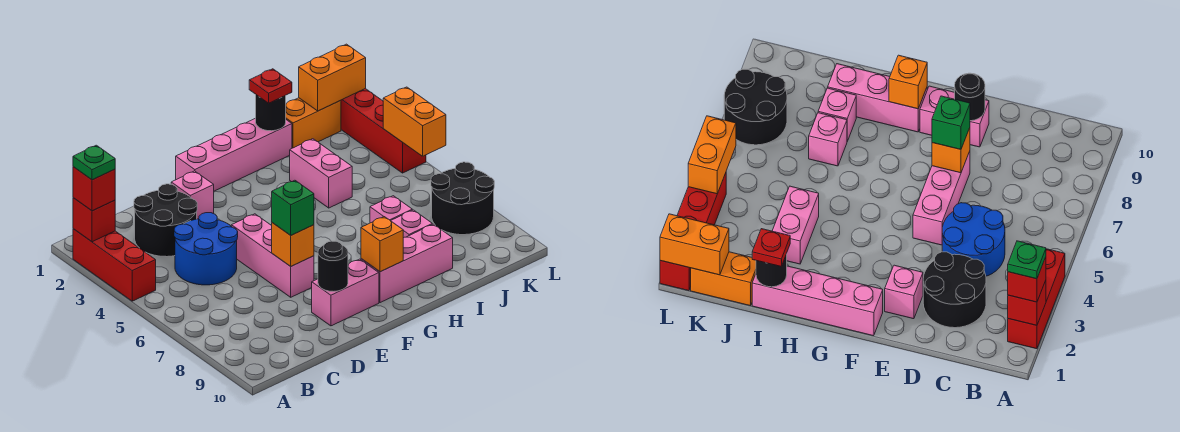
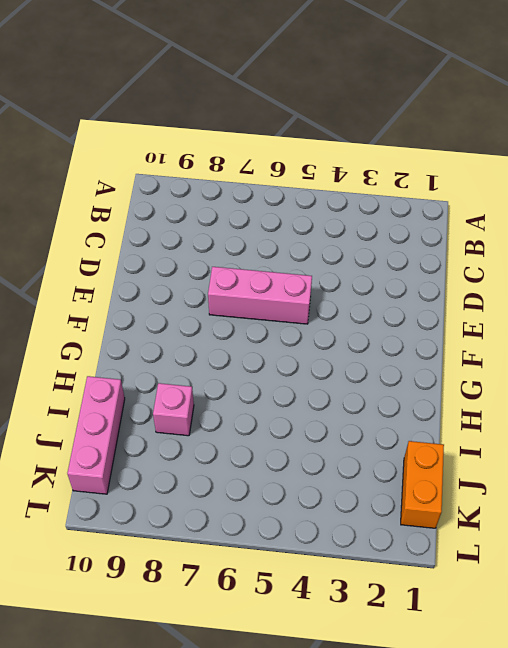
pink 1x3 brick [67,376,125,494] -> pink 1x3 brick moved to [361,224,453,303]
none -> red 1x3 brick [73,229,156,301]
none -> black 2x2 round brick [134,184,197,257]
none -> blue 2x2 round brick [174,213,238,285]

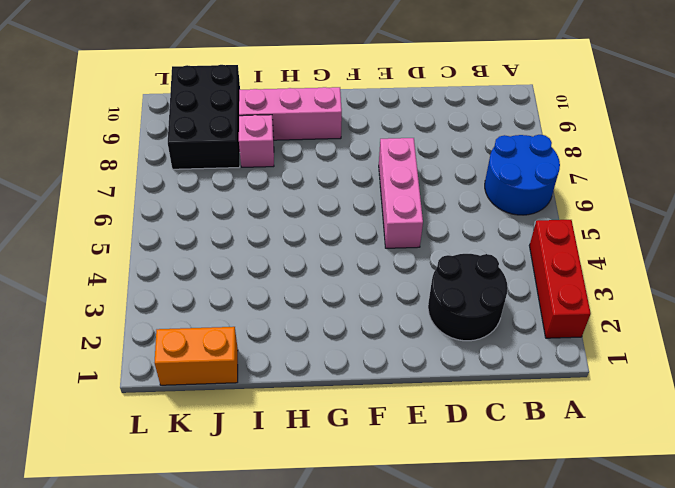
blue 2x2 round brick [485,135,560,215] -> blue 2x2 round brick moved to [174,213,238,285]
black 2x3 brick [168,65,240,169] -> black 2x2 round brick [431,162,494,235]
none -> pink 1x1 brick [171,171,214,219]
none -> pink 1x2 brick [312,259,379,326]
none -> pink 1x4 brick [176,118,292,191]

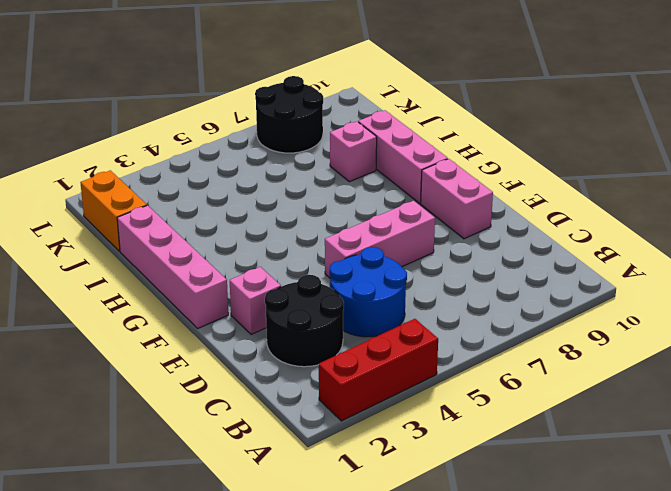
none -> pink 1x2 brick [290,139,352,208]
none -> pink 1x1 brick [370,196,412,223]
none -> red 1x4 brick [341,89,426,173]

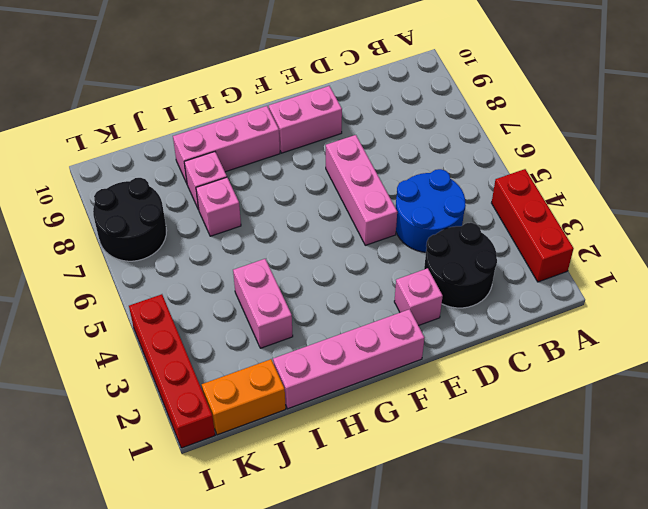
none -> red 1x1 brick [73,198,115,242]
none -> orange 1x1 brick [272,223,314,266]
none -> black 1x1 round brick [318,241,348,291]

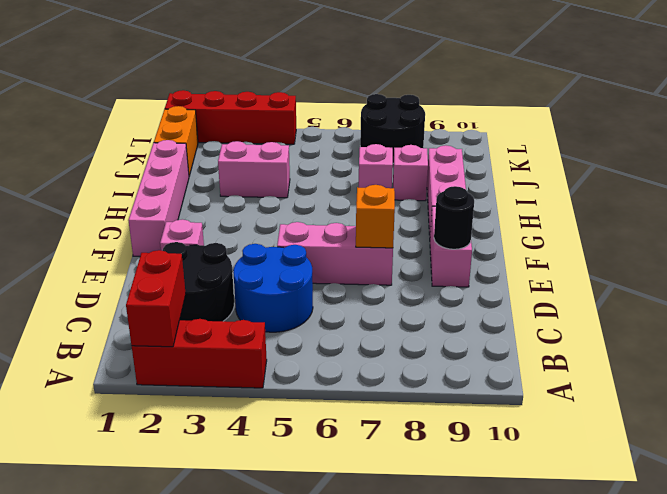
red 1x2 brick [126,250,186,347] -> red 1x1 brick [73,198,115,242]
none -> orange 1x1 brick [361,217,403,272]
none -> black 1x1 round brick [256,95,286,131]
none -> orange 1x2 brick [299,44,366,111]

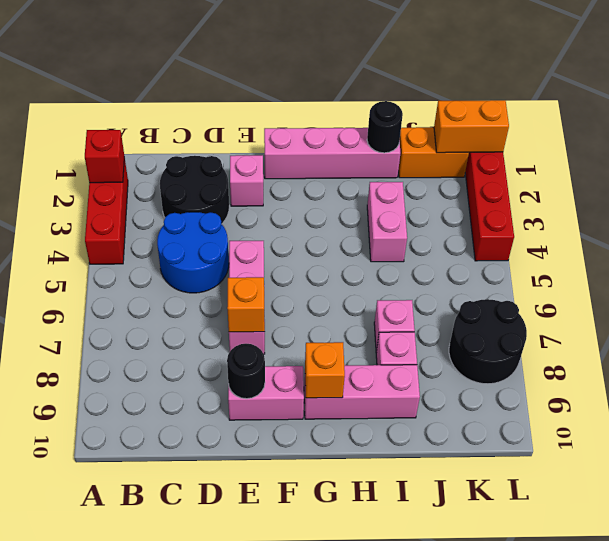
none -> orange 1x2 brick [383,87,446,156]
none -> red 1x1 brick [73,167,115,211]
none -> green 1x1 brick [272,180,314,235]

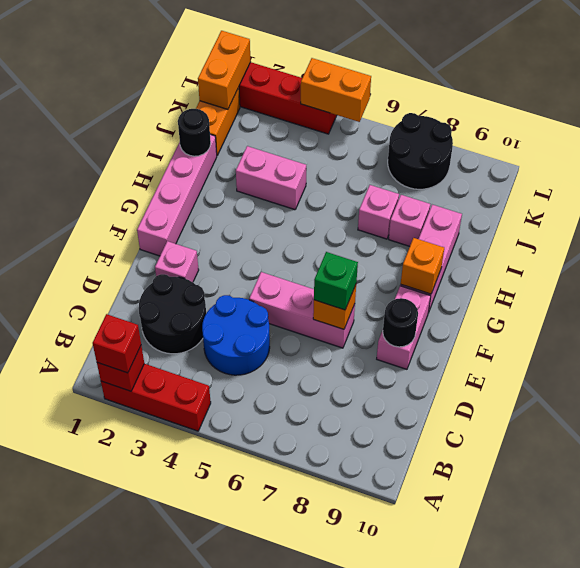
none -> red 1x1 plate [249,69,292,103]
none -> green 1x1 plate [73,145,115,180]

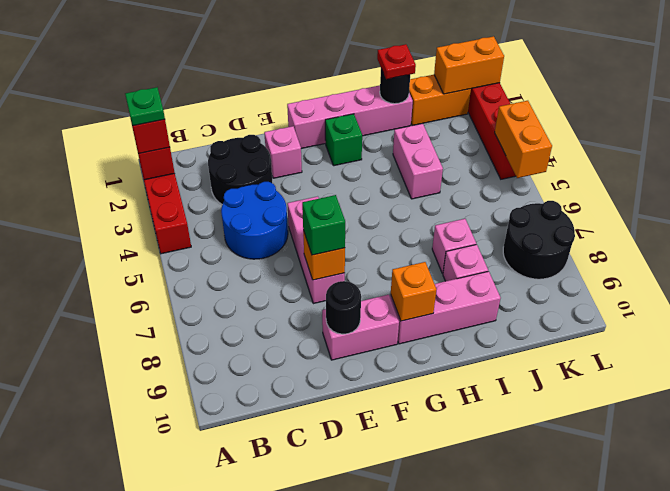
green 1x1 brick [325,114,362,166] -> none

